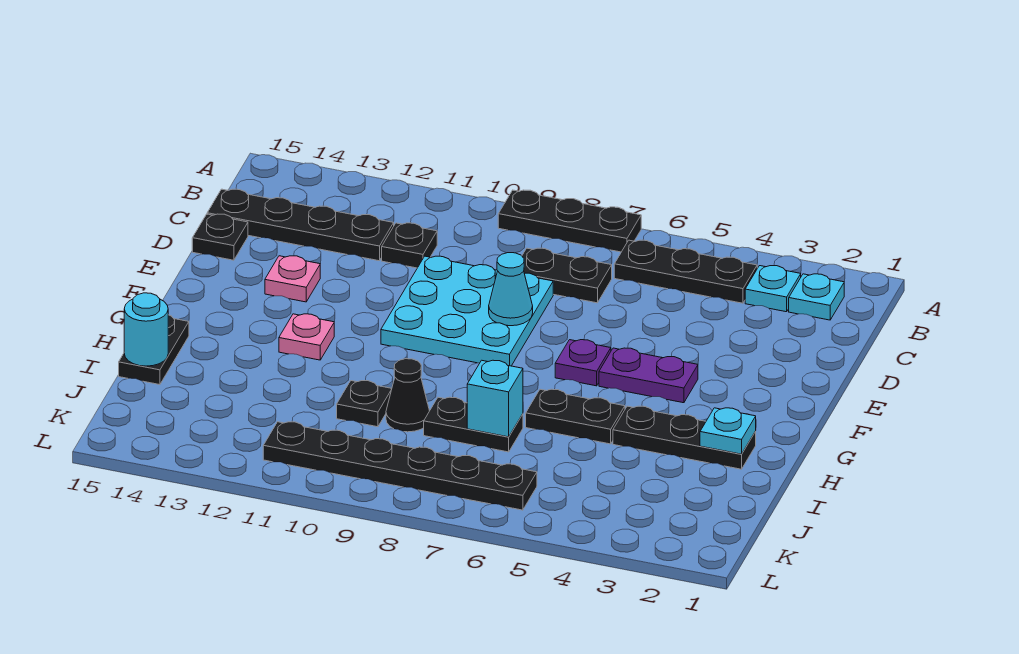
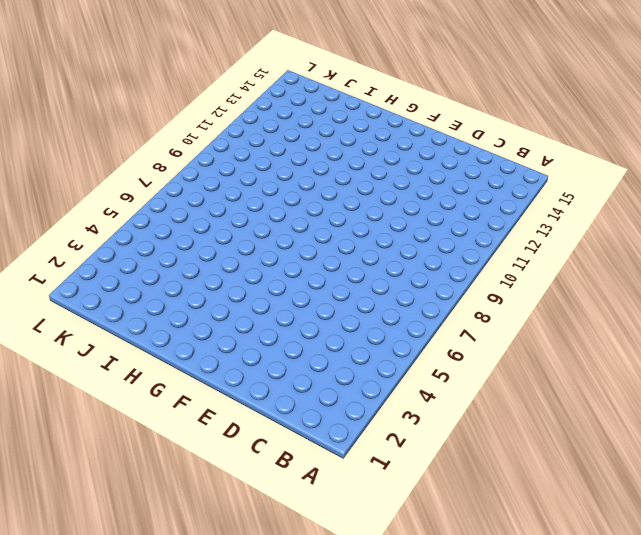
none -> black 1x3 plate [498,190,641,252]
none -> cyan 1x1 plate [789,274,844,320]
none -> cyan 1x1 plate [745,266,801,312]

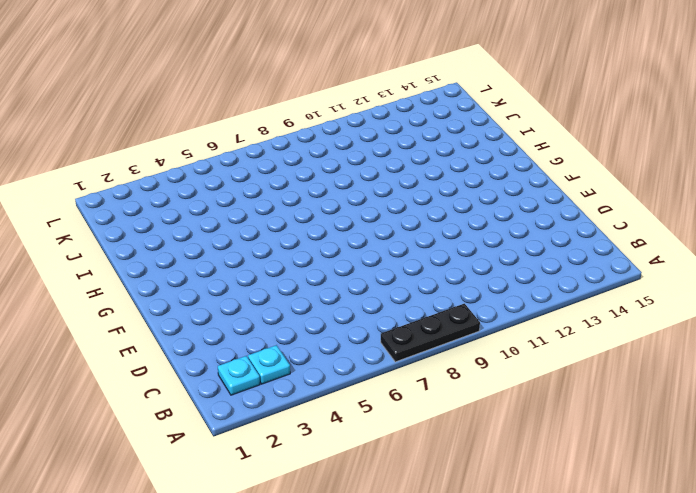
none -> black 1x3 plate [614,240,757,303]
none -> black 1x2 plate [522,248,612,303]
none -> black 1x1 plate [382,223,437,268]

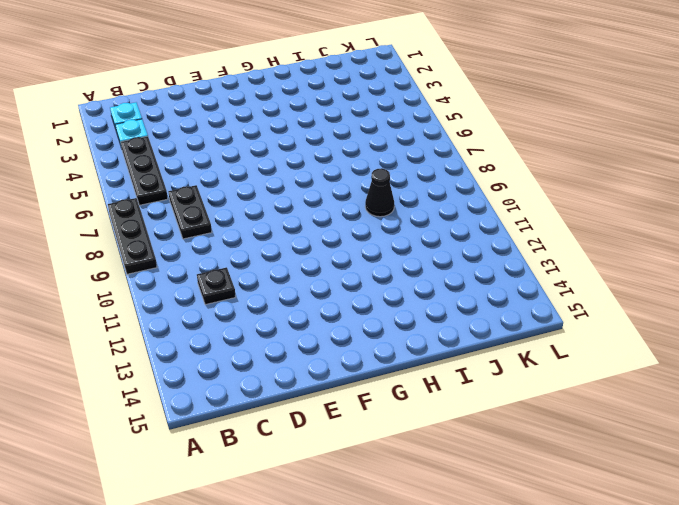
none -> black 1x4 plate [207,189,394,261]
none -> cyan 3x3 plate [381,256,553,366]
none -> black 1x1 plate [192,214,248,260]

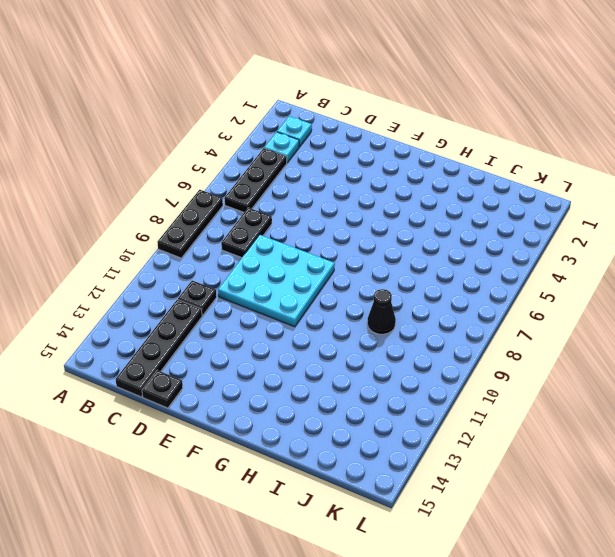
none -> pink 1x1 plate [265,256,320,302]
none -> purple 1x2 plate [599,348,698,403]
none -> purple 1x1 plate [555,340,611,386]

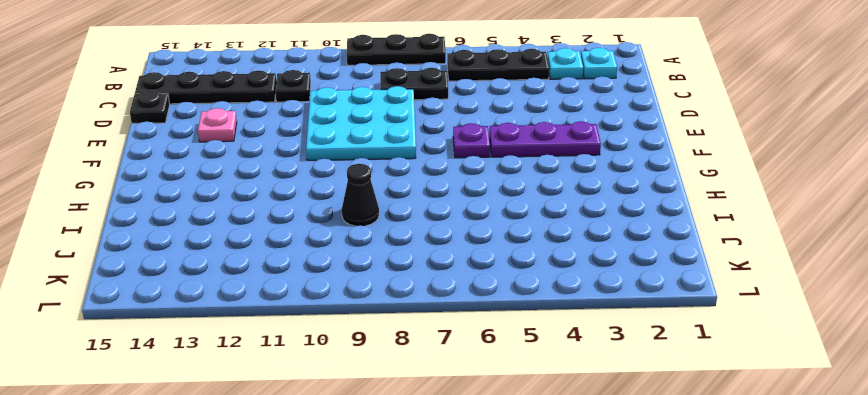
purple 1x3 plate [489,121,601,157] -> purple 1x2 plate [599,348,698,403]
none -> pink 1x1 plate [279,314,334,360]
none -> black 1x3 plate [613,406,756,469]
none -> black 1x2 plate [526,389,625,444]

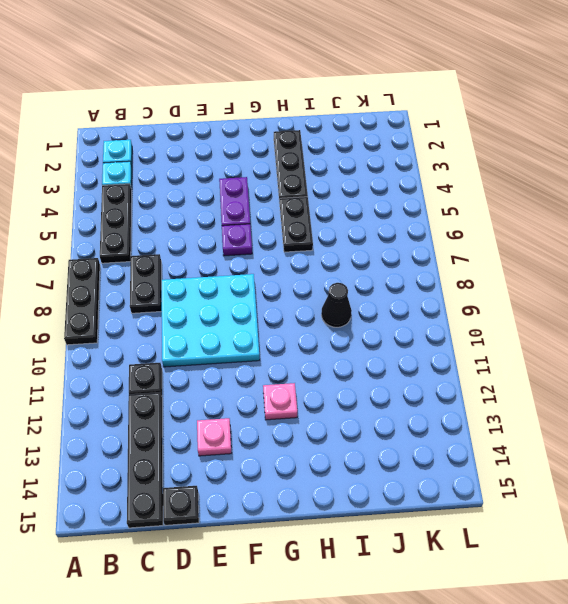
none -> black 1x2 plate [119,315,189,385]
none -> black 1x2 plate [424,397,523,452]
none -> black 1x1 plate [337,381,392,427]

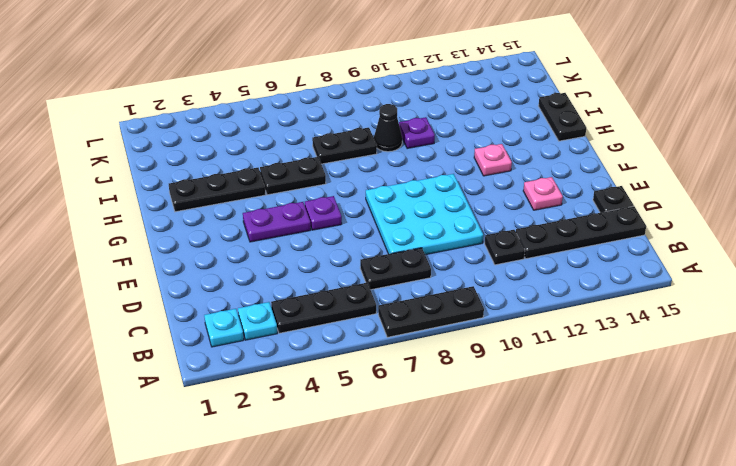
purple 1x1 plate [399,117,435,149] -> black 1x1 plate [337,381,392,427]
none -> black 1x6 plate [263,422,537,510]
none -> cyan 1x1 cone [489,253,533,326]
none -> cyan 1x1 plate [700,408,756,454]

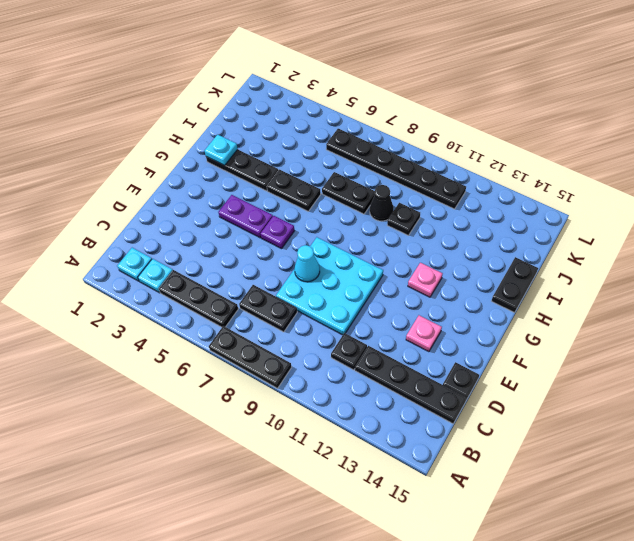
none -> cyan 1x1 brick [467,360,523,437]
none -> cyan 1x1 round brick [124,293,168,366]

